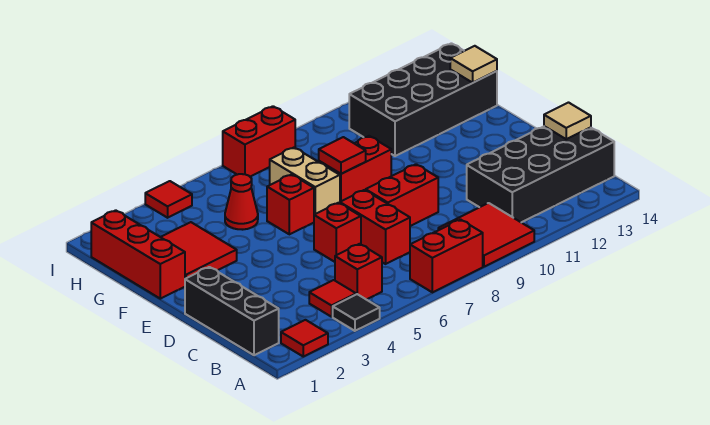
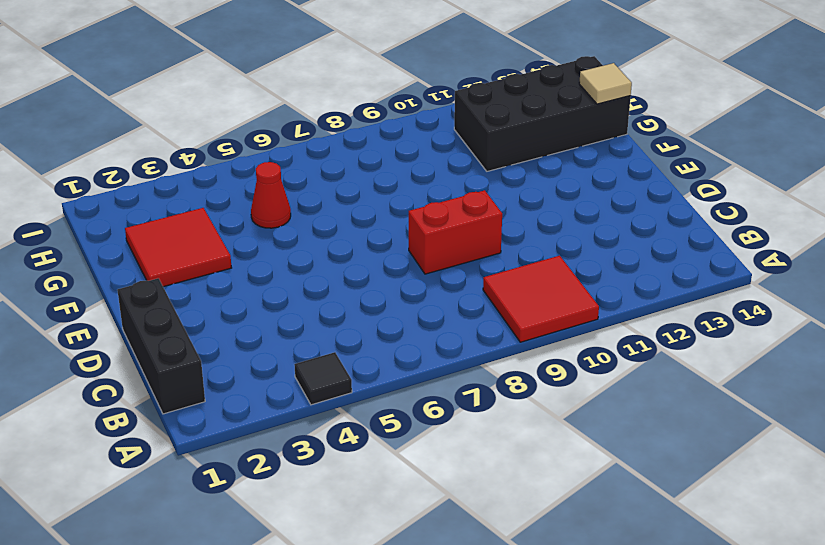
none -> red 1x1 tile [281,320,328,357]
none -> red 1x2 brick [410,220,483,292]
none -> red 1x1 tile [309,280,356,317]

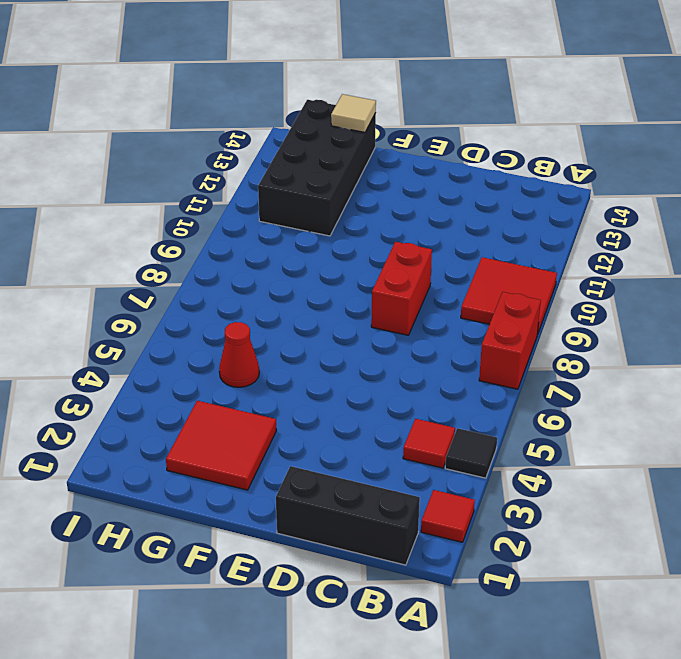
none -> red 1x1 brick [335,244,382,300]
none -> black 2x4 brick [467,126,614,223]
none -> red 1x2 brick [340,190,410,264]

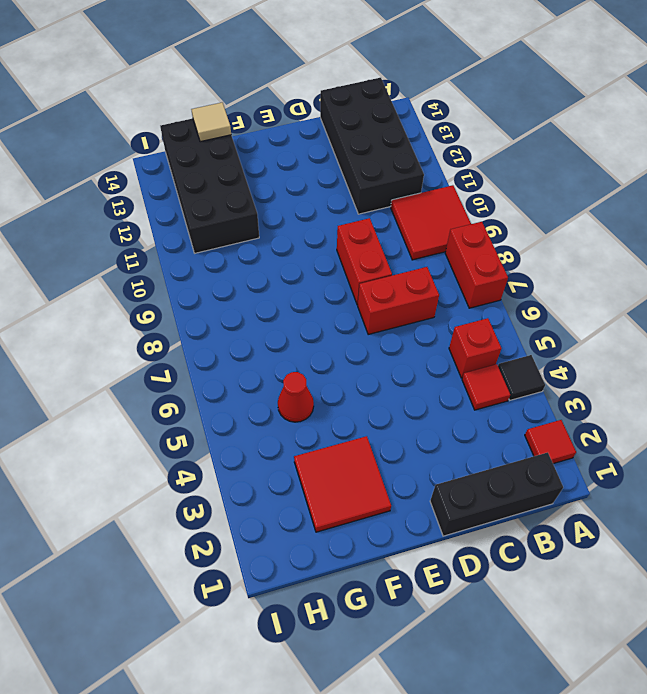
none -> red 1x1 brick [314,203,361,262]
none -> red 1x3 brick [91,210,185,299]
none -> red 1x1 brick [267,174,314,234]

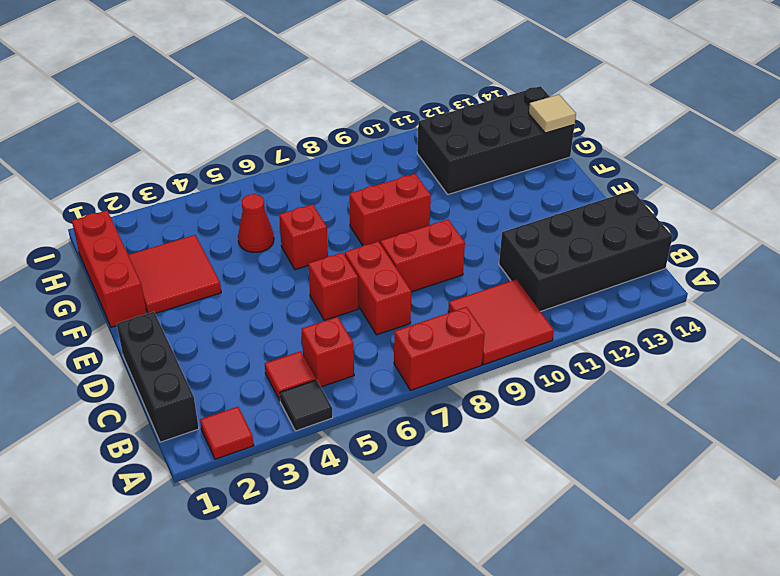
none -> tan 1x2 brick [270,148,340,215]
none -> red 1x1 tile [145,181,192,218]
none -> red 1x2 brick [223,106,295,177]

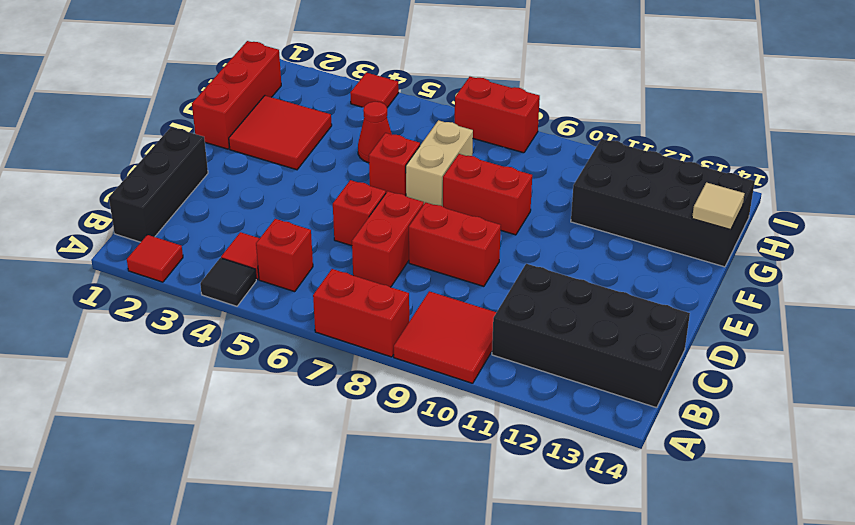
none -> tan 1x1 tile [544,103,591,139]
none -> red 1x1 tile [319,137,366,174]

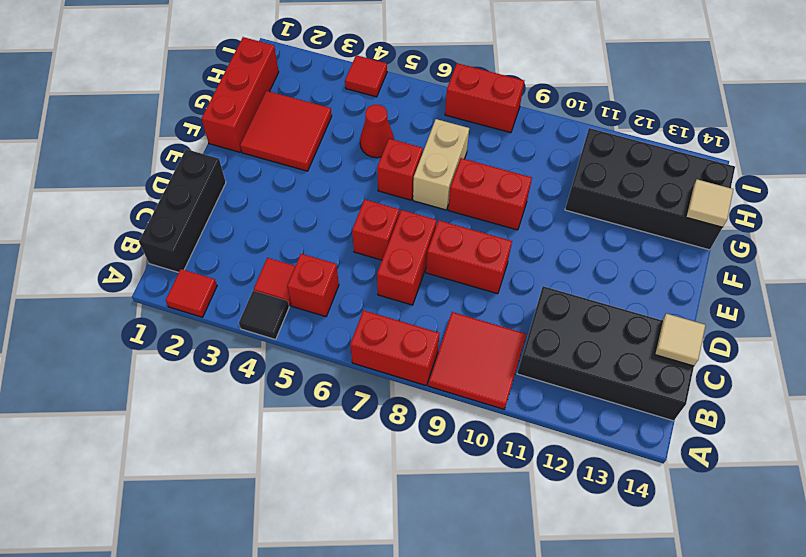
none -> red 1x1 tile [319,137,366,174]

